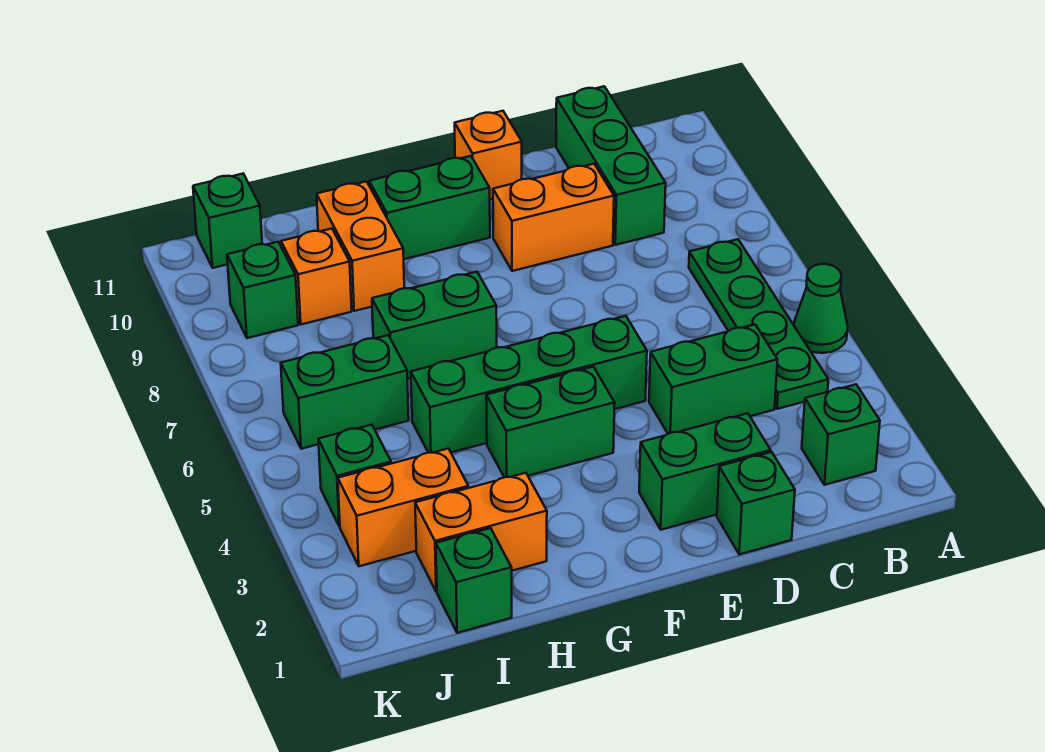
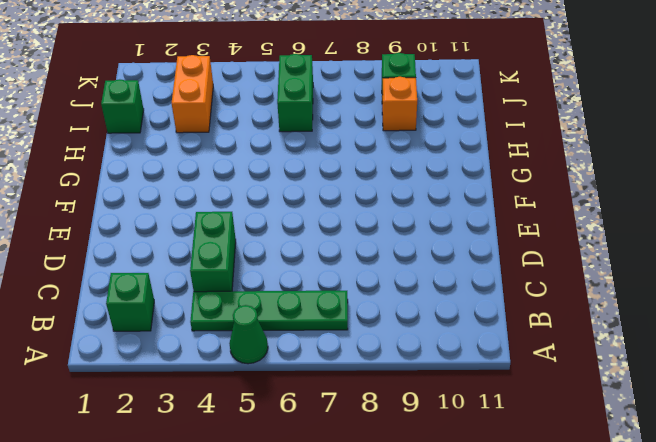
none -> green 1x3 brick [556,86,666,245]
none -> green 1x1 brick [717,452,795,554]
none -> green 1x2 brick [639,413,771,530]

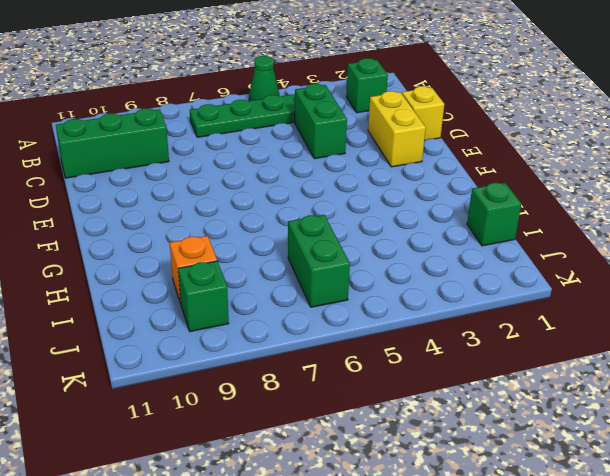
yellow 1x1 brick [402,86,444,141] -> green 1x1 brick [717,452,795,554]
yellow 1x2 brick [368,91,426,167] -> green 1x2 brick [639,413,771,530]
none -> orange 1x2 brick [493,164,614,271]
none -> green 1x4 brick [411,316,647,453]
none -> orange 1x1 brick [455,111,522,199]

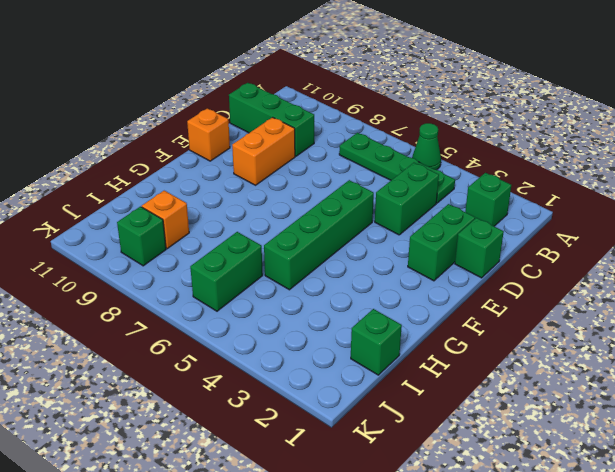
none -> green 1x2 brick [486,367,615,477]
none -> green 1x2 brick [369,156,490,259]
none -> green 1x2 brick [372,272,497,379]

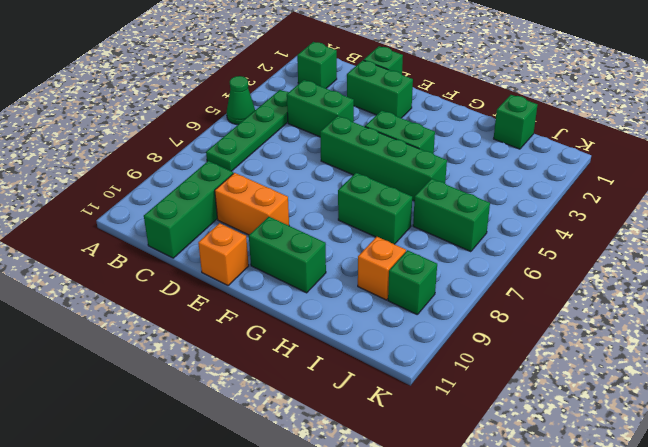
none -> orange 1x2 brick [415,473,547,592]
none -> orange 1x2 brick [317,181,404,311]
none -> orange 1x2 brick [338,449,468,566]

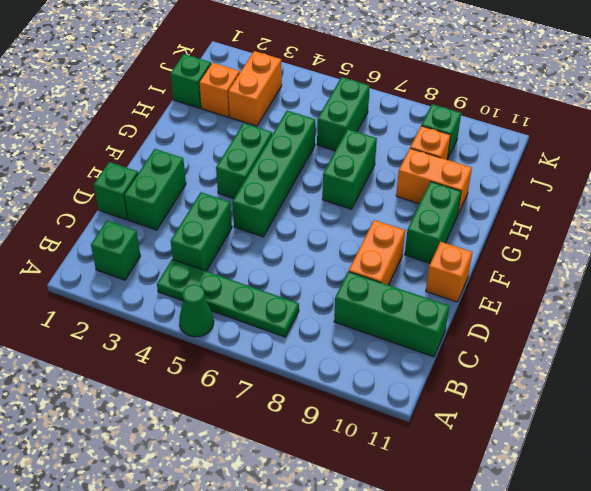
orange 1x1 brick [199,63,240,117] -> orange 1x2 brick [415,473,547,592]
none -> green 1x1 brick [318,425,391,526]
none -> green 1x1 brick [193,174,262,268]

